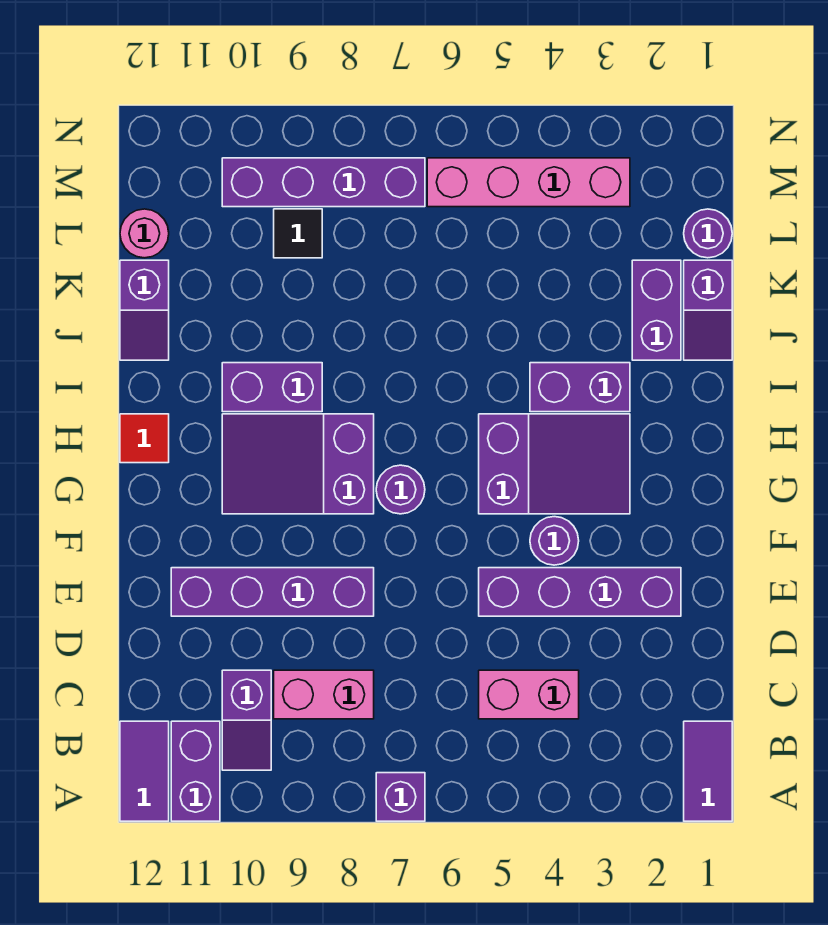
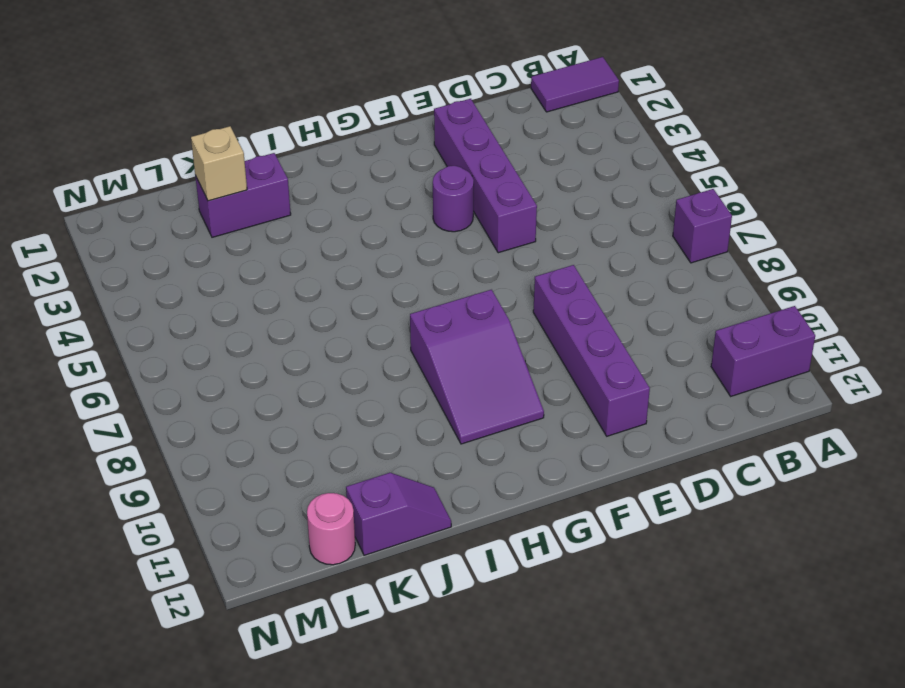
tan 1x1 brick [191,126,247,201] -> none
none -> purple 1x2 tile [120,721,169,821]
none -> purple 1x2 slope [222,670,271,770]
none -> pink 1x2 brick [479,670,579,719]

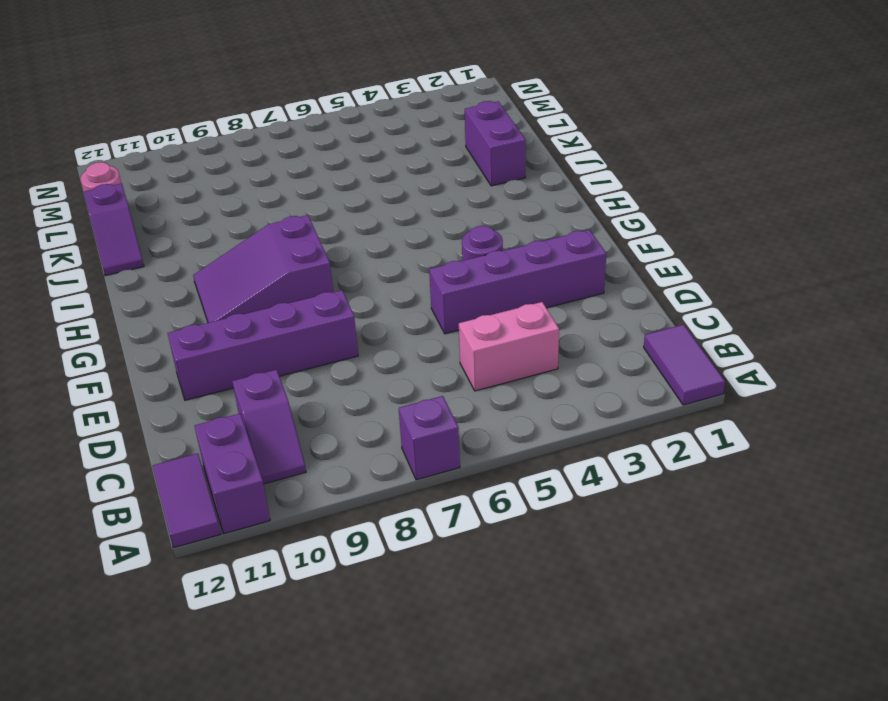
none -> pink 1x2 brick [274,670,374,719]
none -> purple 2x3 slope [479,414,630,514]
none -> purple 1x1 round brick [376,465,425,514]

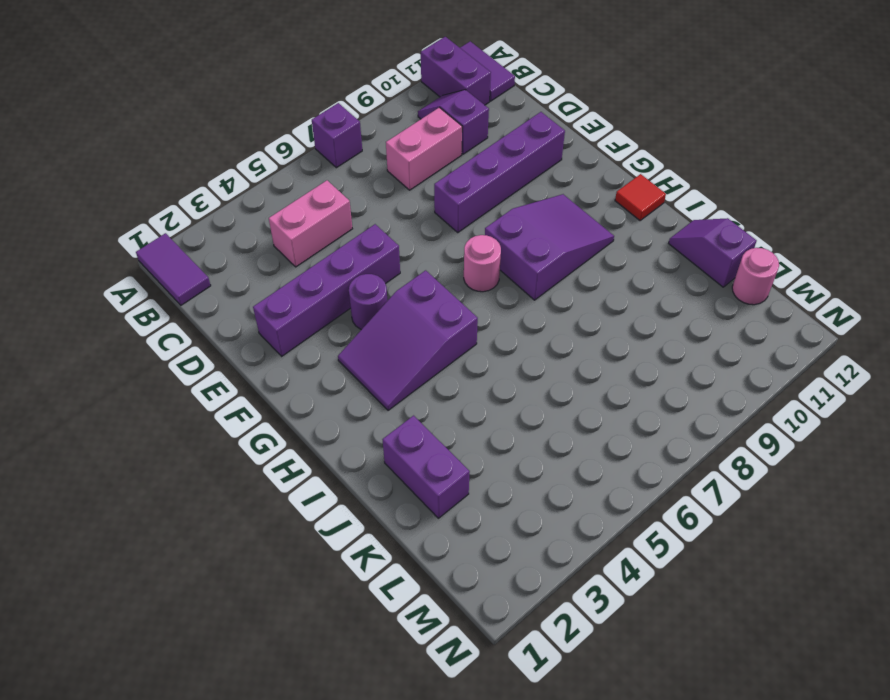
pink 1x1 round brick [464,235,501,292] -> purple 1x1 round brick [376,465,425,514]
none -> purple 1x2 brick [530,363,630,412]
none -> purple 1x2 brick [222,363,322,412]
none -> purple 1x2 slope [684,260,732,360]

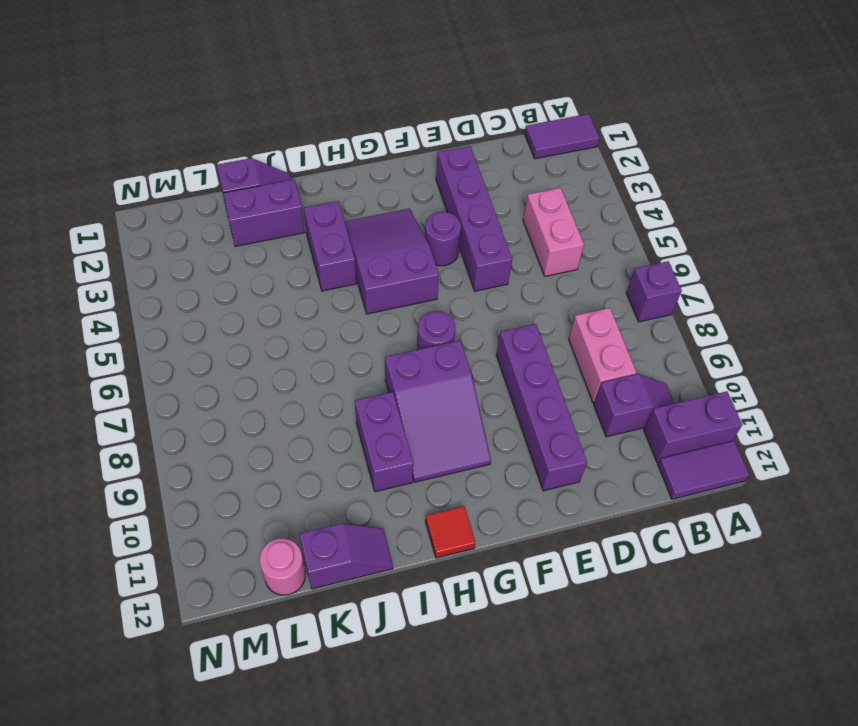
none -> purple 1x1 round brick [684,209,732,258]
none -> black 1x1 tile [274,209,322,258]
none -> pink 1x4 brick [427,158,630,207]

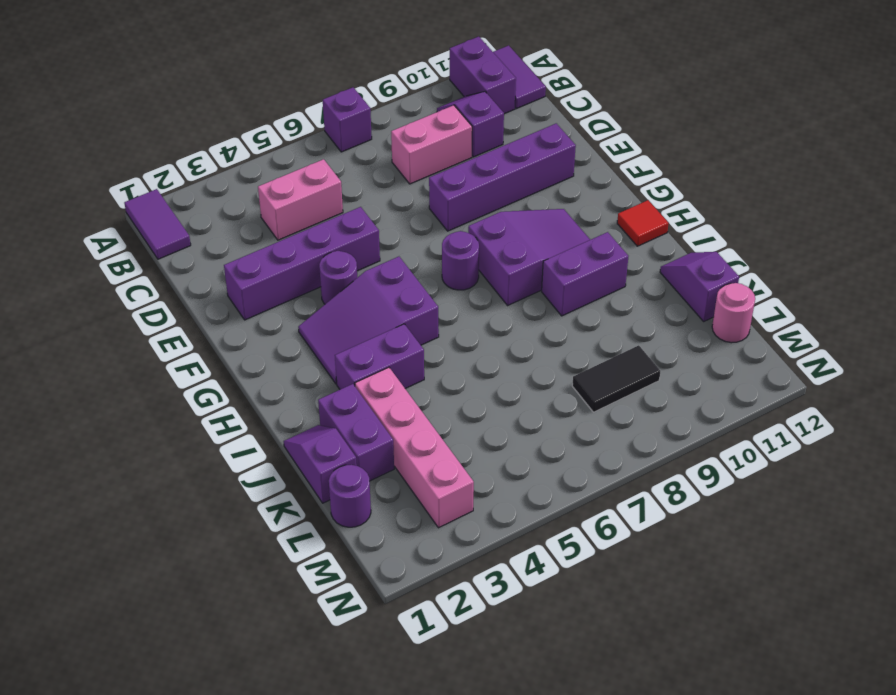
pink 1x4 brick [355,367,474,528] -> pink 1x4 brick turned to [427,158,630,207]
black 1x2 tile [572,345,660,412] -> black 1x1 tile [274,209,322,258]
none -> purple 1x4 brick [222,158,425,207]

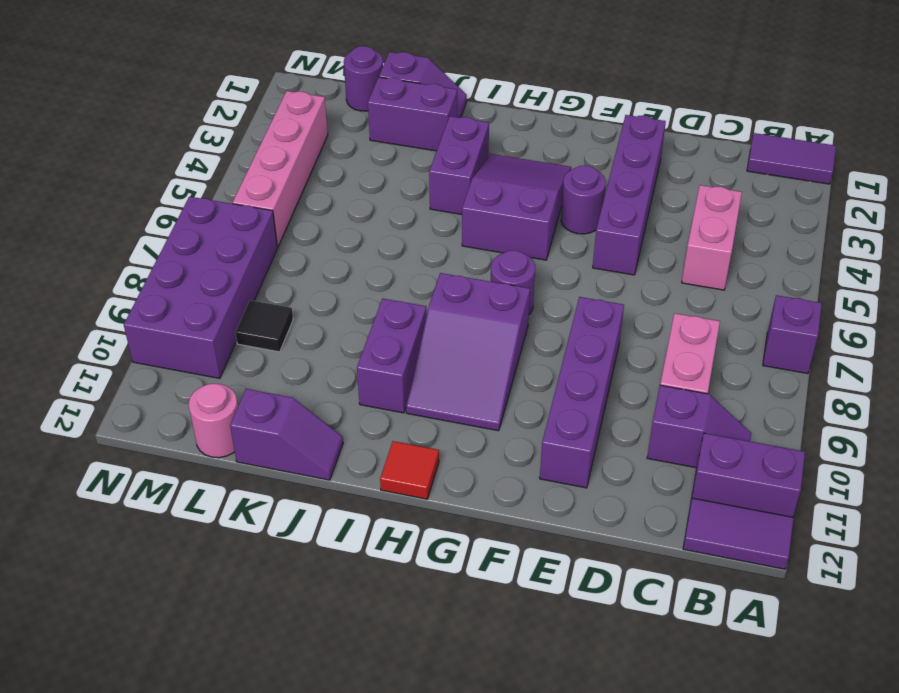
purple 2x4 brick [124,197,277,378] -> purple 1x4 brick [222,158,425,207]

